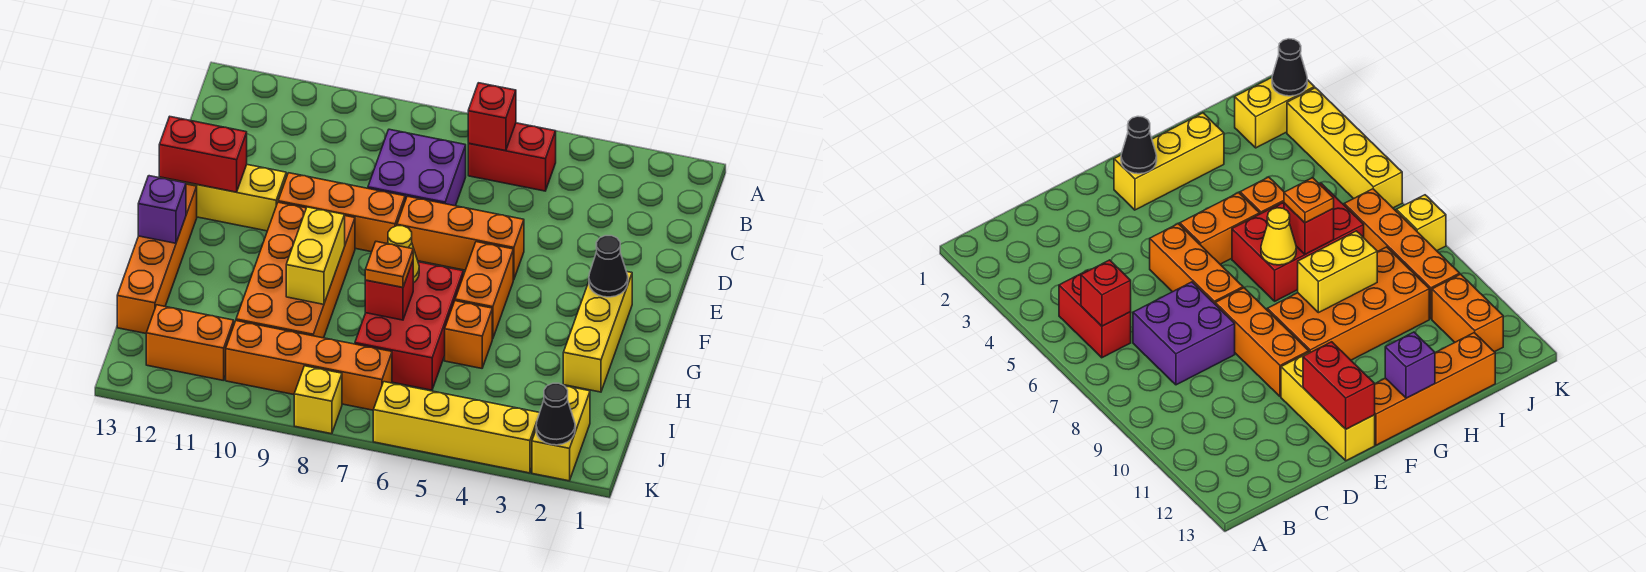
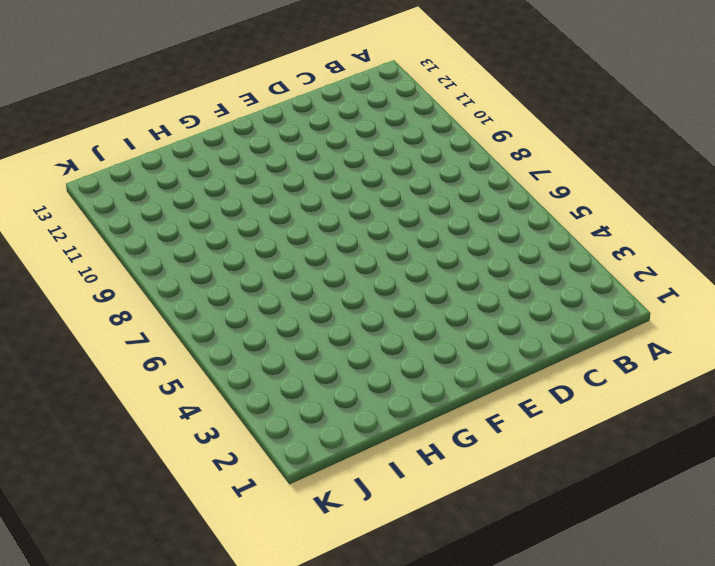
none -> red 1x2 brick [468,123,556,191]
none -> purple 2x2 brick [368,129,466,206]
none -> orange 1x3 brick [397,196,524,280]

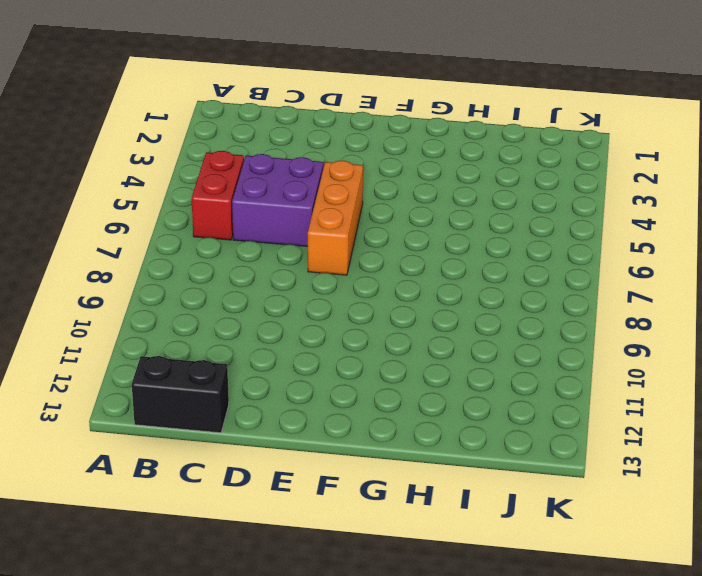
black 1x2 brick [132,356,229,433] -> none
purple 2x2 brick [232,154,323,247] -> purple 2x2 brick moved to [368,129,466,206]
none -> orange 1x3 brick [278,173,405,252]
none -> yellow 1x3 brick [160,165,286,231]
none -> yellow 1x3 brick [563,272,632,392]

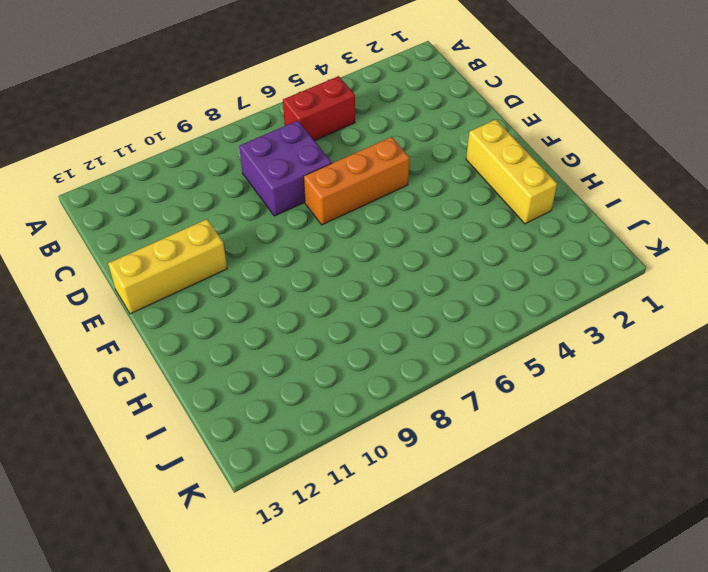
none -> orange 1x3 brick [278,173,405,252]
none -> orange 1x2 brick [455,242,513,339]
none -> orange 2x4 brick [236,202,355,338]

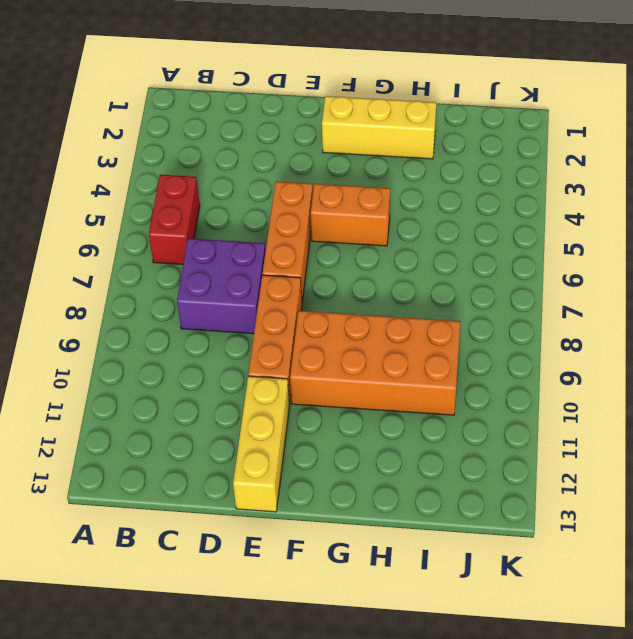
none -> orange 1x4 brick [117,184,197,333]
none -> red 2x3 brick [355,262,463,390]
none -> orange 1x1 brick [445,301,492,368]

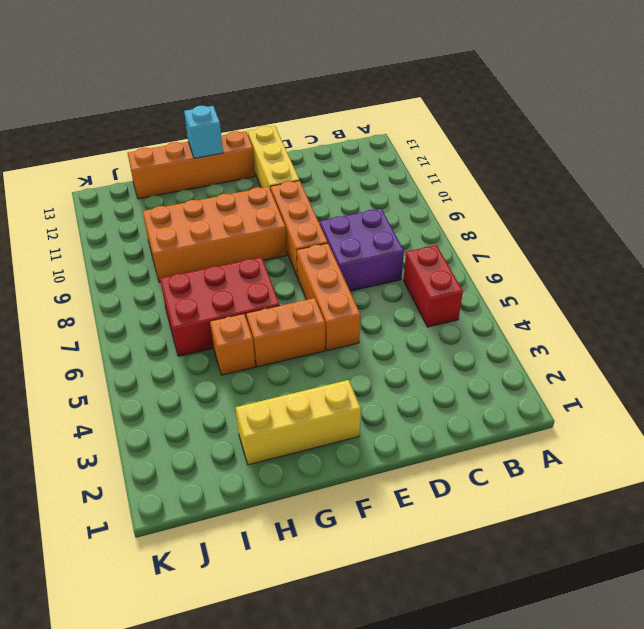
cyan 1x1 brick [184,106,223,158] -> purple 1x1 brick [138,176,186,243]
none -> yellow 1x2 brick [532,386,590,481]
none -> orange 1x4 brick [226,321,392,410]
none -> orange 1x2 brick [146,305,234,381]

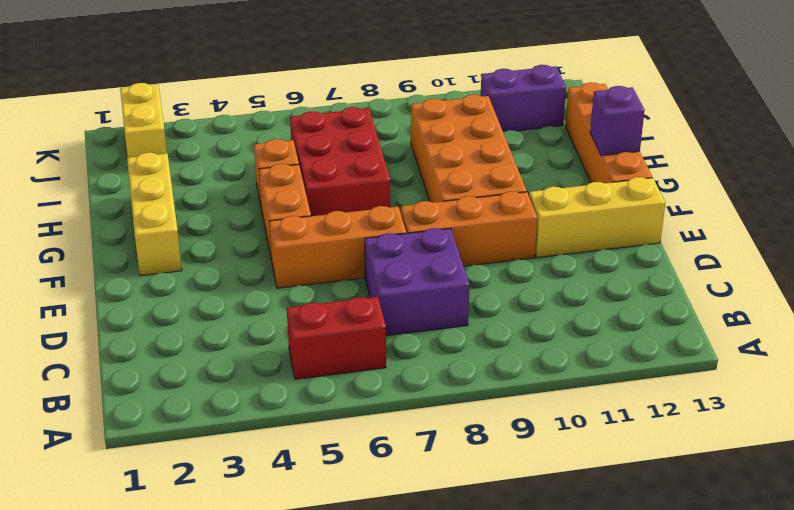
purple 1x2 brick [481,65,566,132] -> orange 1x2 brick [146,305,234,381]
none -> orange 1x4 brick [226,321,392,410]
none -> yellow 1x4 brick [373,382,540,473]
none -> yellow 1x1 brick [294,366,342,434]

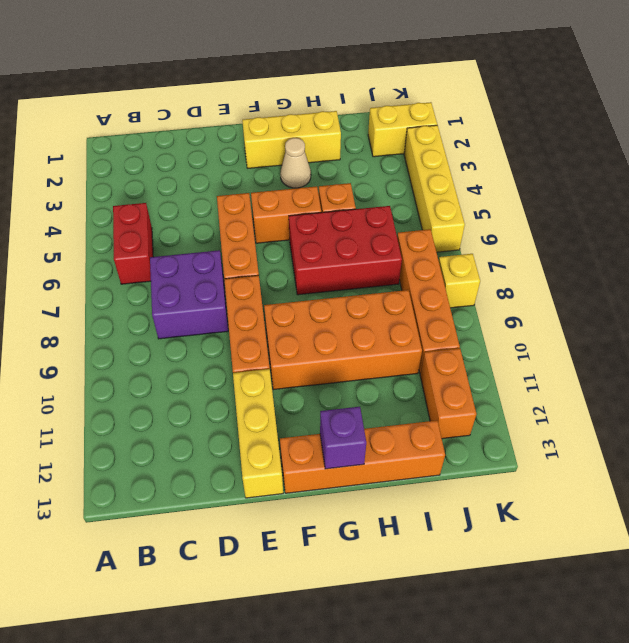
tan 1x1 cone [280,138,311,188] -> none
none -> red 1x1 brick [468,83,516,151]
none -> red 1x2 brick [159,117,247,192]
none -> black 1x1 cone [589,236,628,297]

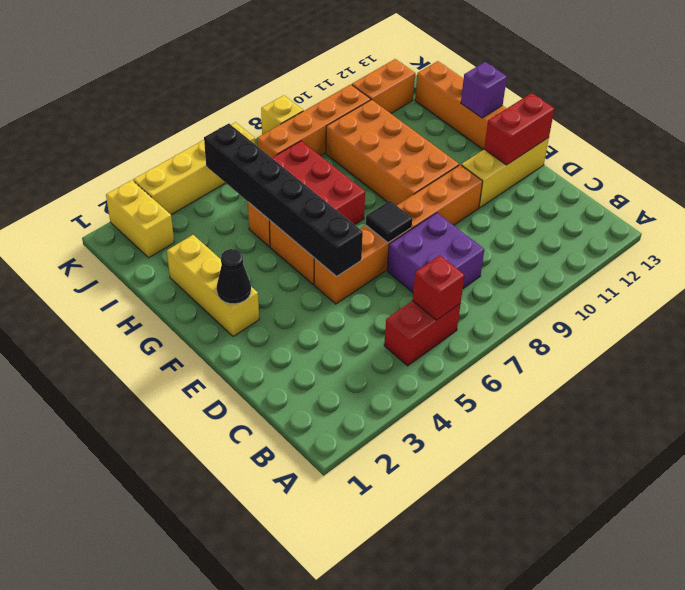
black 1x6 brick [204,124,363,277] -> none
black 1x1 tile [366,201,412,243] -> none
none -> yellow 1x1 cone [387,226,419,283]
none -> yellow 1x2 brick [286,207,345,304]
none -> red 1x1 brick [365,261,413,320]

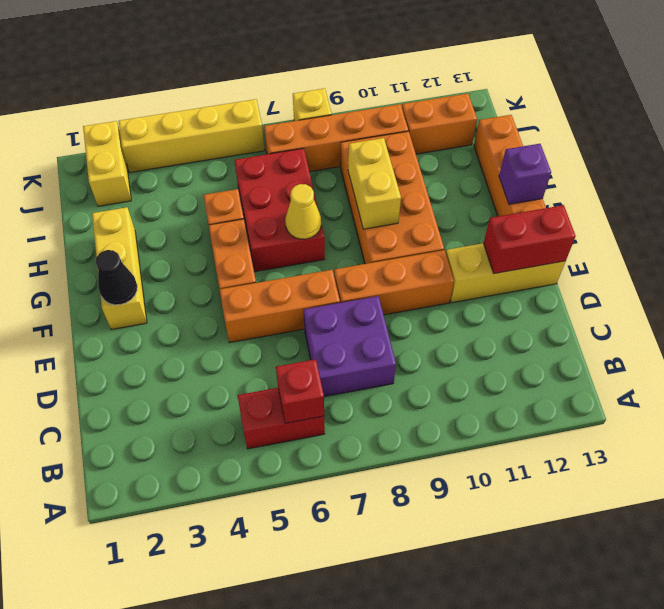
none -> red 1x1 brick [365,261,413,320]
none -> black 1x1 cone [536,383,575,445]
none -> orange 1x1 plate [365,242,413,287]

